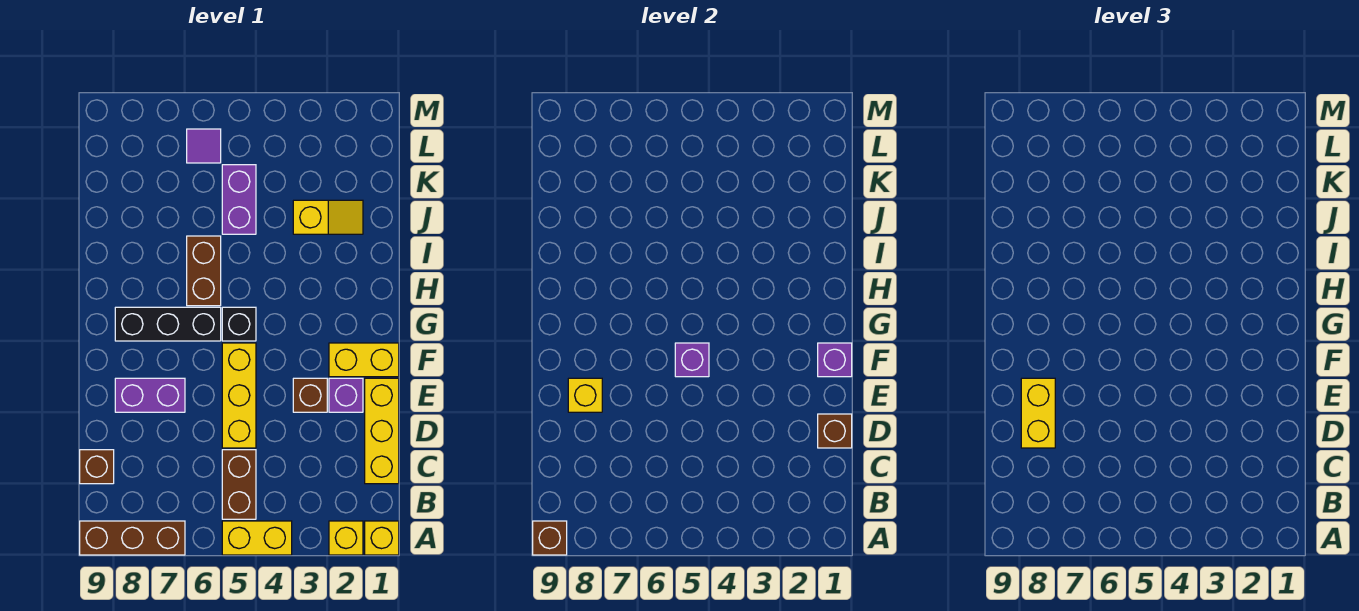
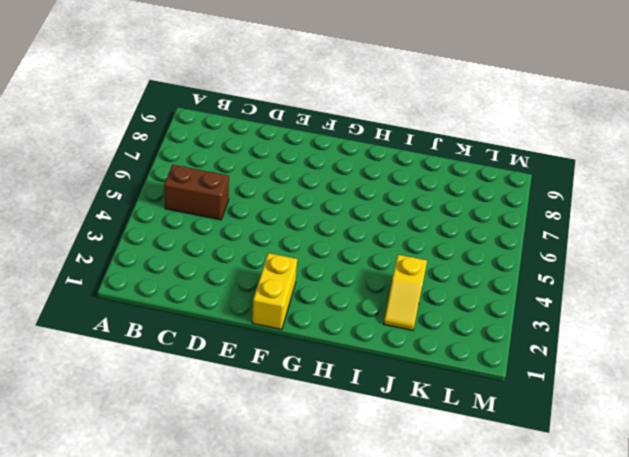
none -> yellow 1x1 brick [365,521,399,555]
none -> yellow 1x1 brick [329,521,363,555]
none -> yellow 1x2 brick [222,521,292,555]

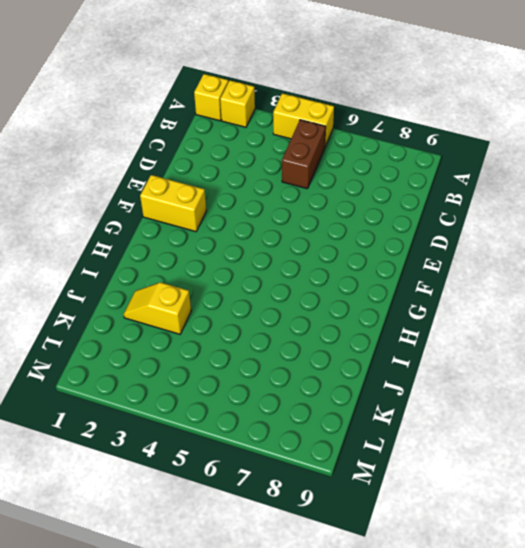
none -> brown 1x3 brick [80,521,185,555]
none -> yellow 1x3 brick [365,378,399,484]
none -> brown 1x1 brick [80,450,114,484]

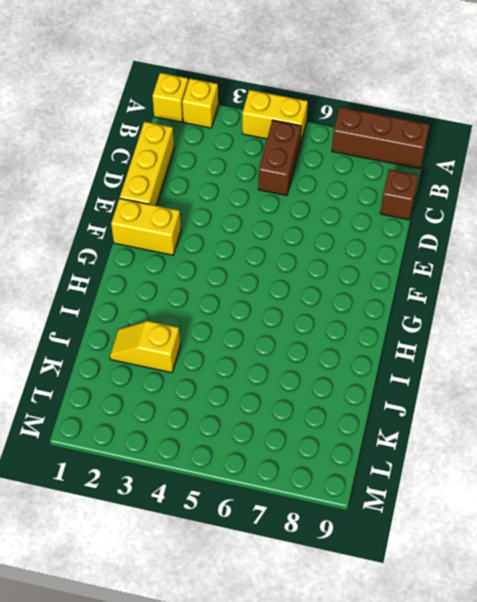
none -> yellow 1x3 brick [222,343,256,448]
none -> purple 1x1 brick [329,378,363,412]
none -> brown 1x1 brick [293,378,327,412]

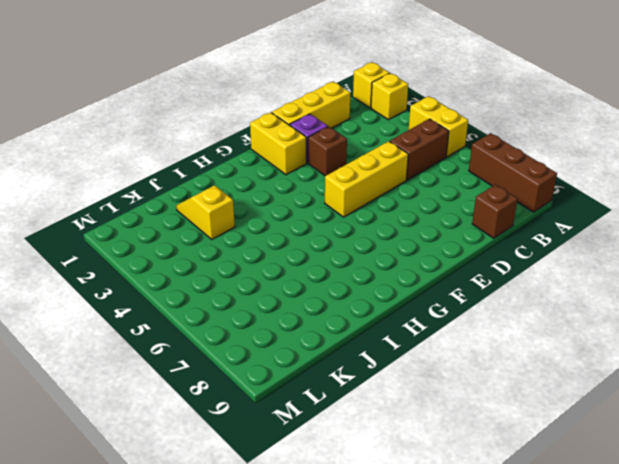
none -> purple 1x2 brick [115,378,185,412]
none -> black 1x1 brick [222,307,256,341]
none -> black 1x3 brick [115,307,221,341]

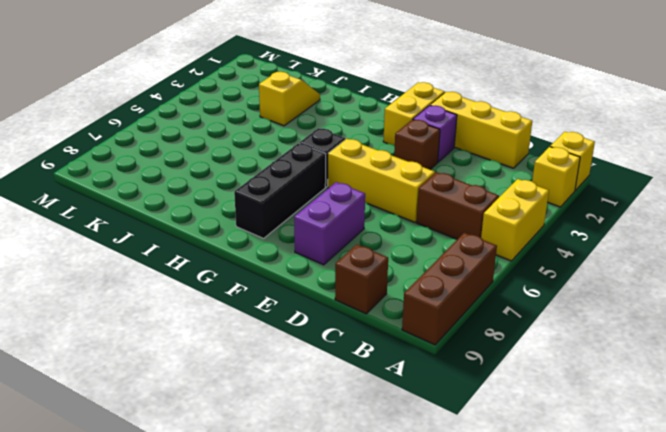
none -> brown 1x2 brick [187,236,221,306]
none -> purple 1x2 brick [222,165,256,234]
none -> purple 1x1 tile [187,129,221,163]

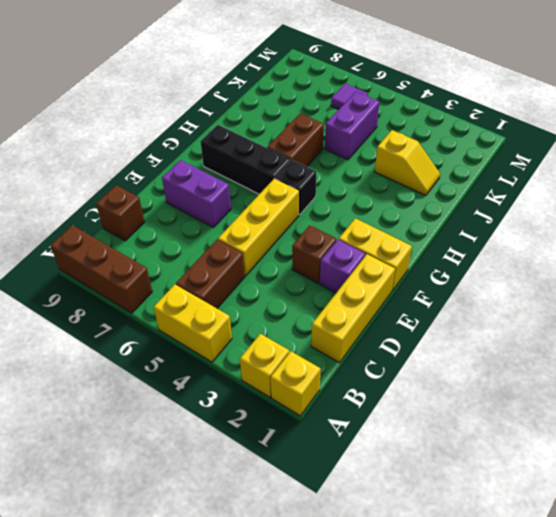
none -> brown 1x1 brick [533,521,567,555]
none -> brown 1x1 brick [818,414,852,448]
none -> yellow 1x1 brick [568,378,602,412]

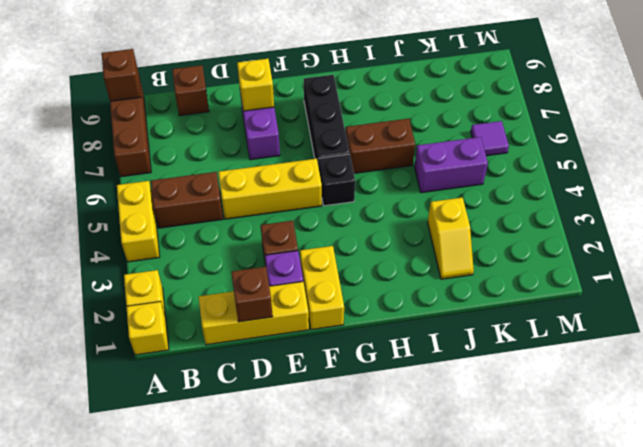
none -> purple 1x1 brick [818,343,852,377]
none -> purple 1x1 brick [675,343,709,377]
none -> yellow 1x2 brick [1021,378,1055,448]

